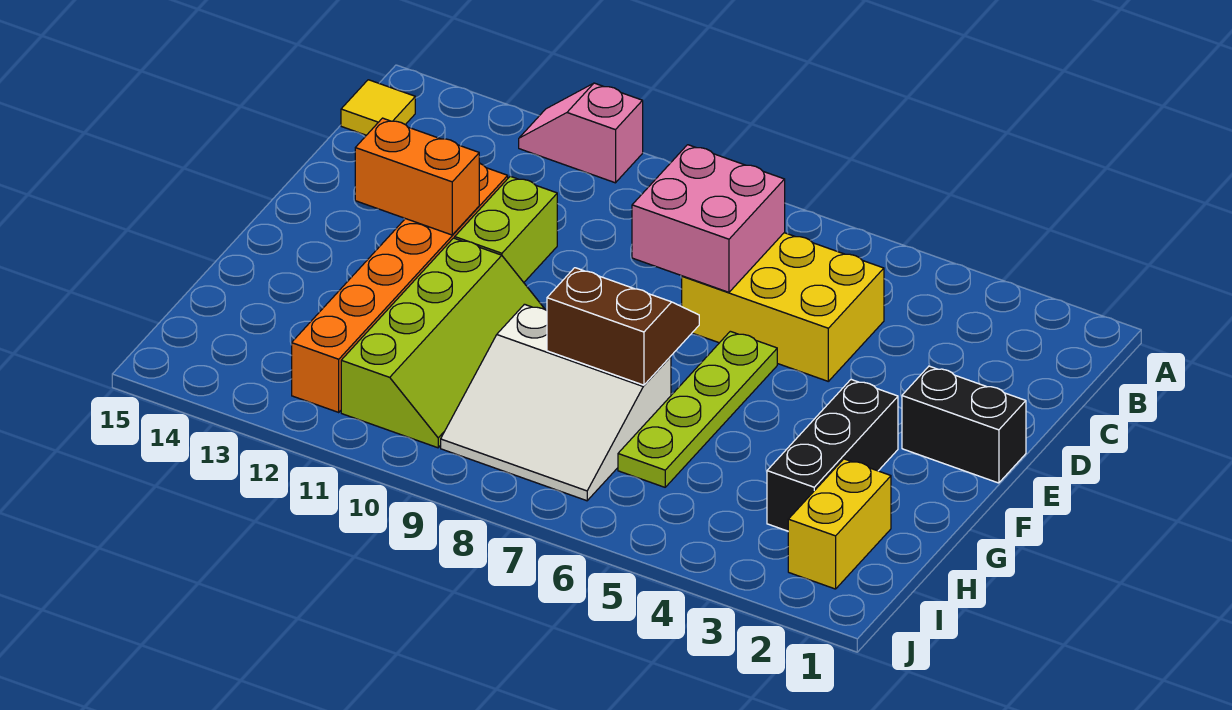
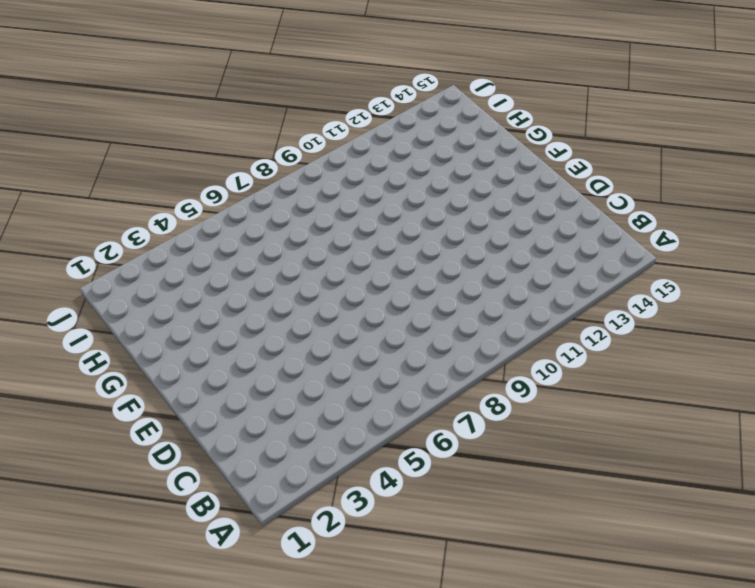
none -> pink 1x2 slope [519,83,643,183]
none -> yellow 1x1 tile [341,80,415,135]
none -> yellow 2x3 brick [682,233,884,381]

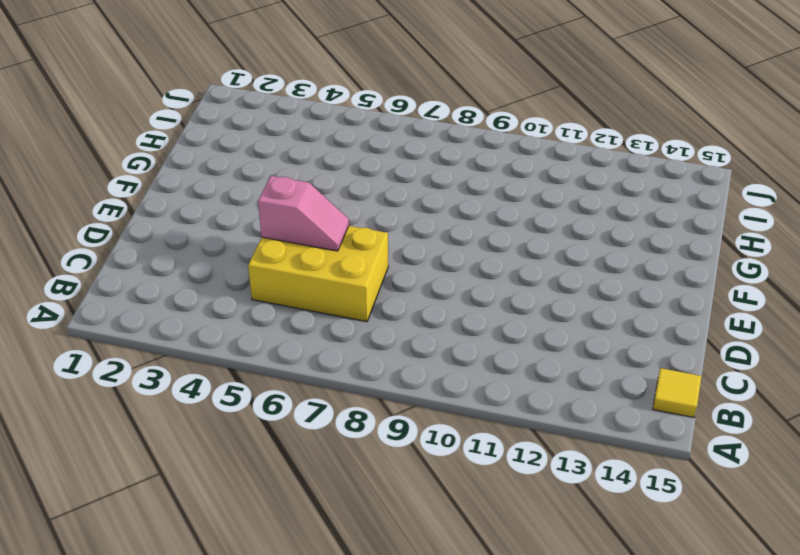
pink 1x2 slope [258,176,349,251] -> pink 1x2 slope moved to [519,83,643,183]
none -> lime 1x2 brick [455,176,557,282]
none -> orange 1x6 brick [292,163,508,412]
none -> black 1x2 brick [902,366,1026,483]

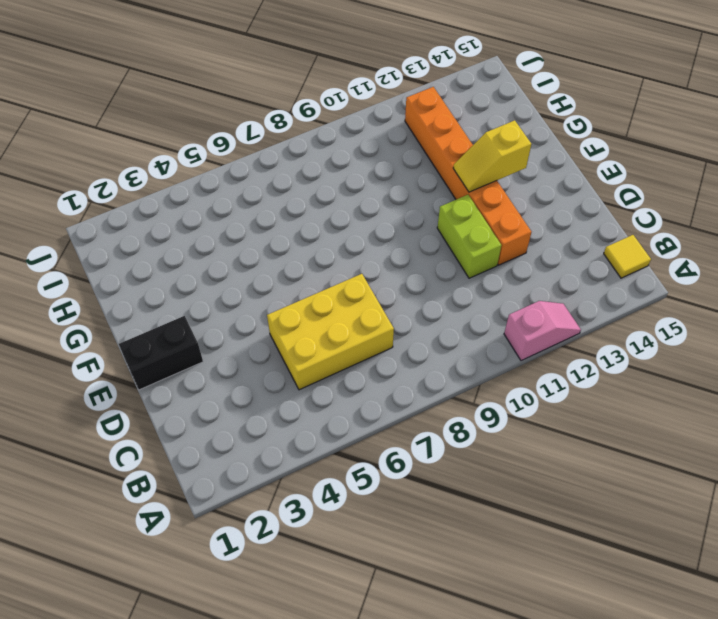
yellow 1x2 slope [453,120,531,192] -> none
none -> lime 1x4 plate [618,331,777,487]
none -> black 1x3 brick [767,379,898,531]
none -> lime 2x4 slope [341,238,544,448]

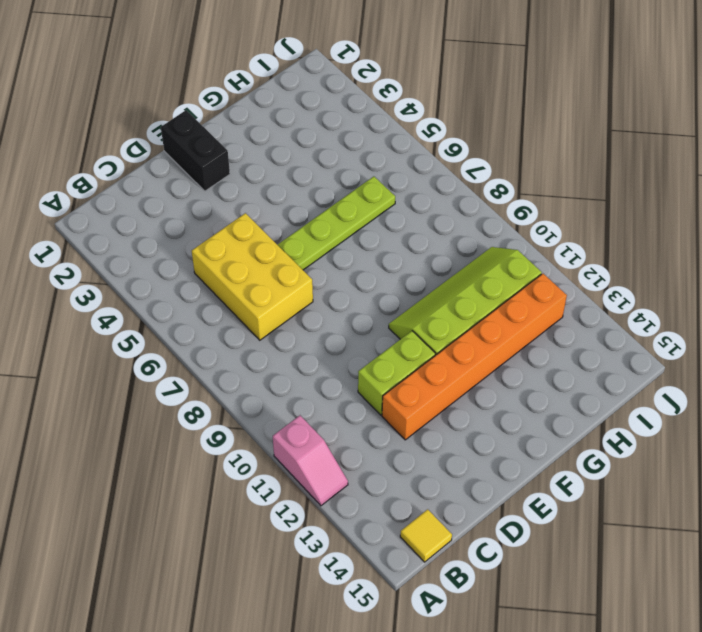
none -> black 1x3 brick [767,379,898,531]
none -> white 3x3 slope [441,304,671,501]
none -> yellow 1x2 brick [788,459,891,589]

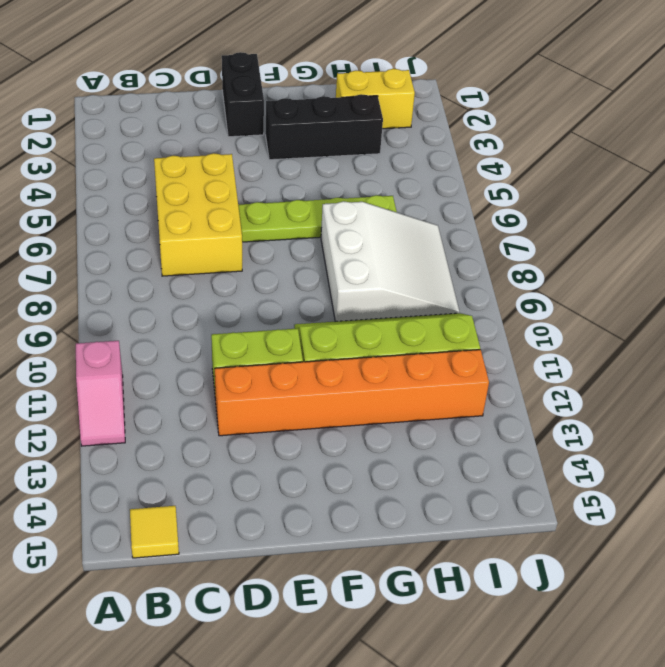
none -> pink 2x2 brick [632,145,785,292]
none -> orange 1x2 brick [355,118,479,235]
none -> brown 2x2 slope [547,268,699,385]

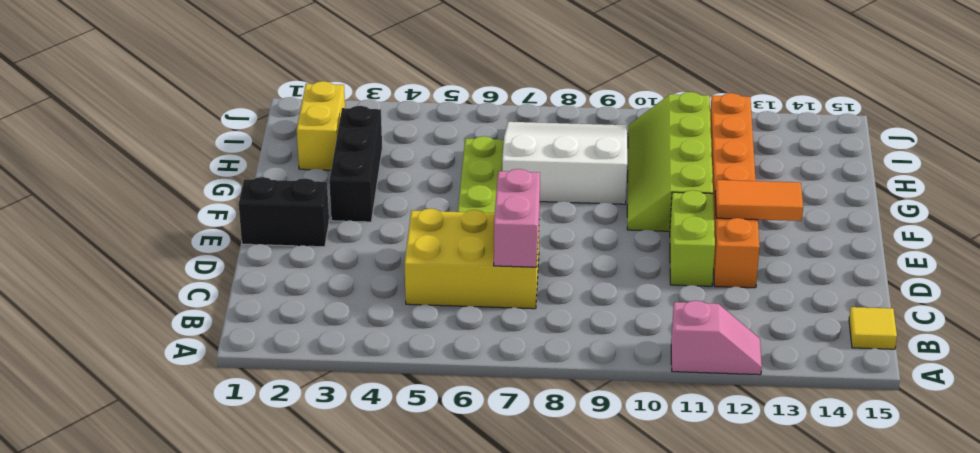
pink 1x2 brick [494,169,540,267] -> pink 2x2 brick [632,145,785,292]
orange 1x2 tile [715,180,803,221] -> orange 1x2 brick [355,118,479,235]
none -> brown 2x2 slope [547,268,699,385]

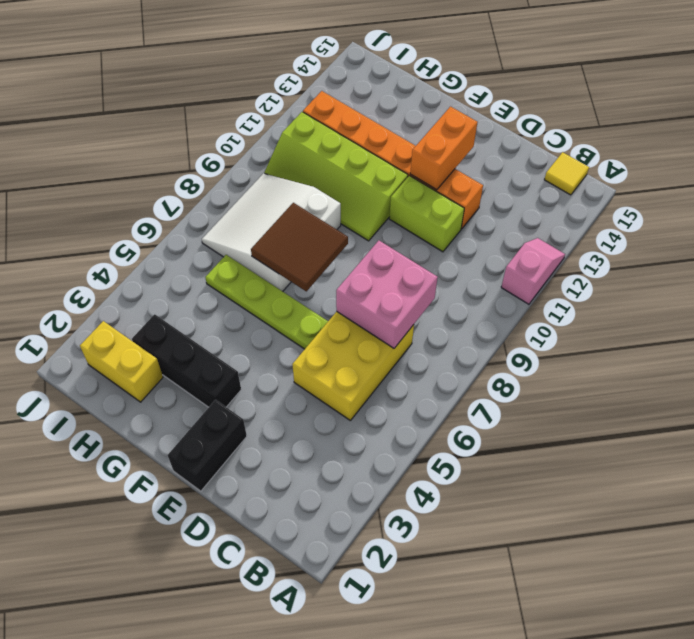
brown 2x2 tile [251,203,348,291] -> brown 2x2 slope [547,268,699,385]

